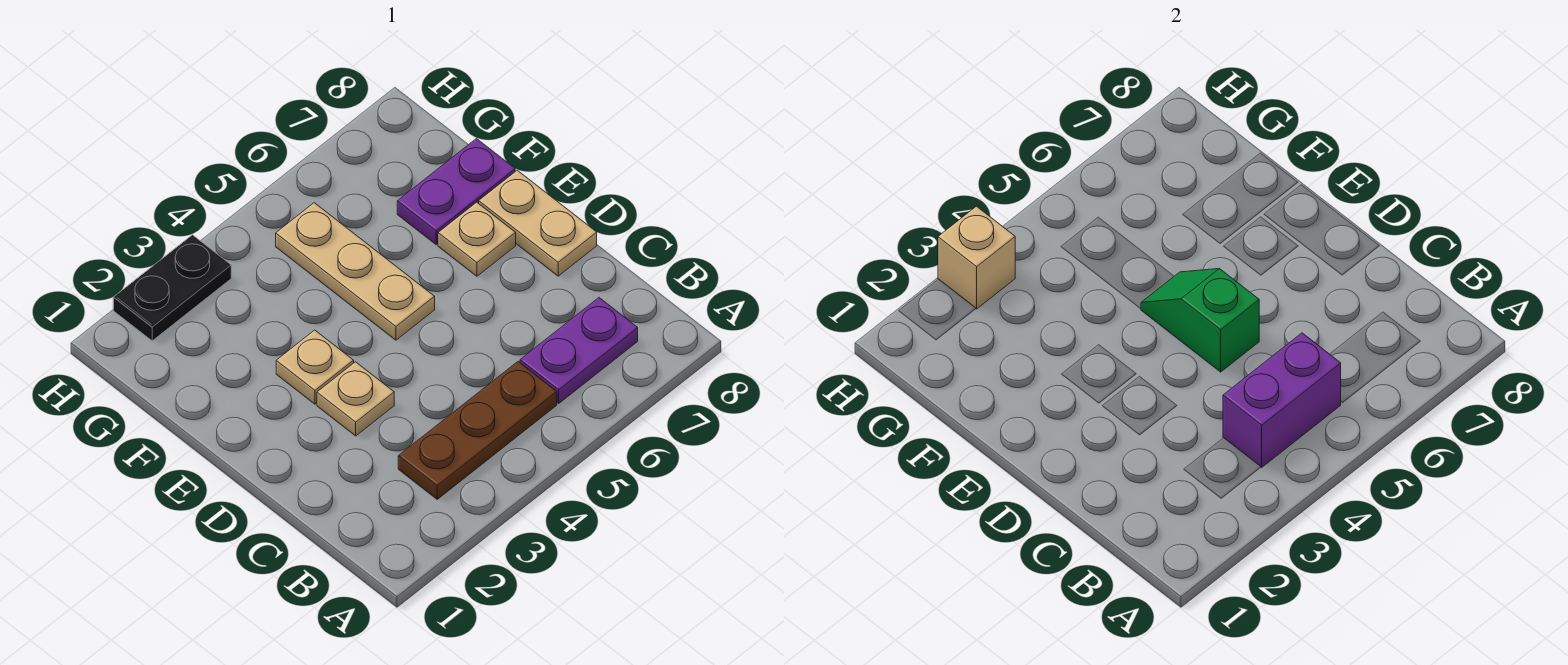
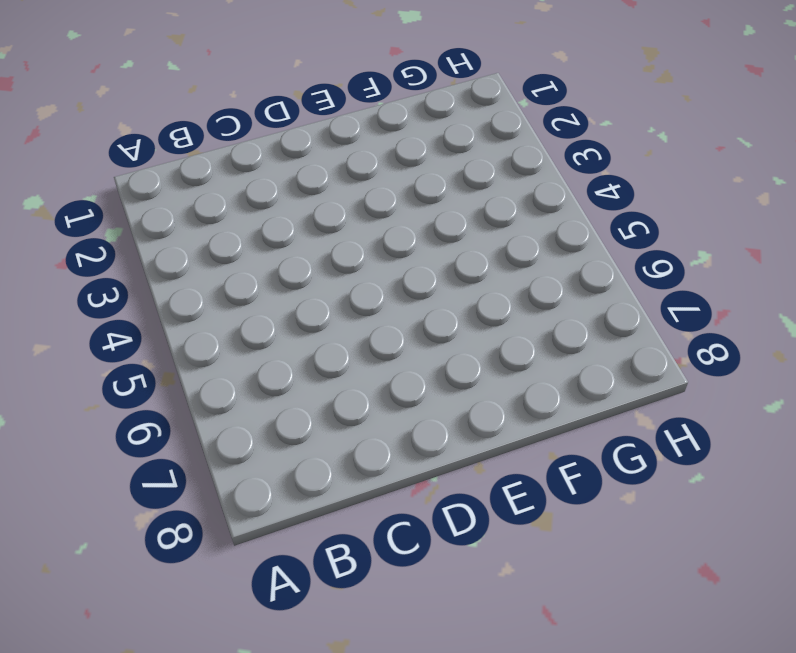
none -> brown 1x3 plate [398,362,557,499]
none -> purple 1x2 plate [520,298,638,403]
none -> tan 1x1 plate [317,362,394,436]

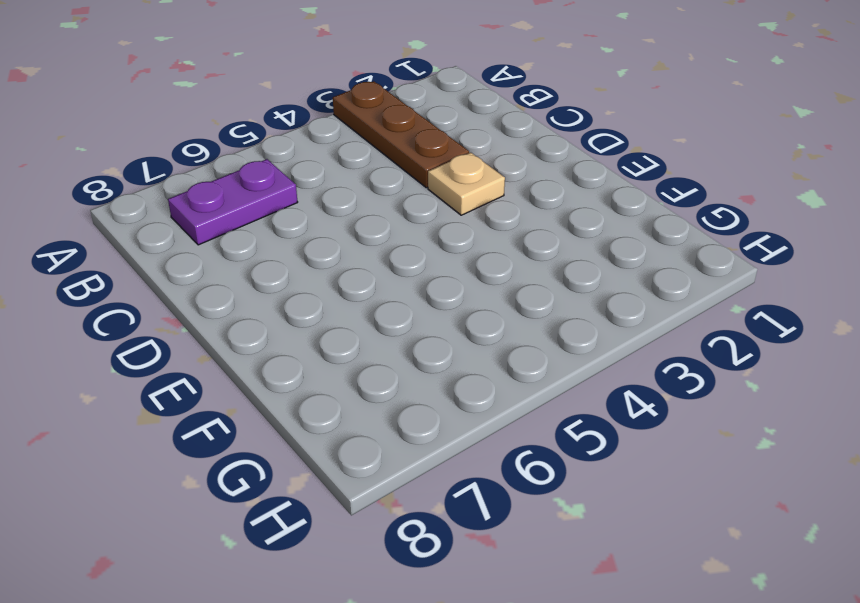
brown 1x3 plate [333,81,469,188] -> brown 1x3 plate turned to [398,362,557,499]
none -> tan 1x2 plate [479,170,597,276]
none -> tan 1x1 plate [276,330,354,404]
none -> tan 1x3 plate [276,203,435,340]

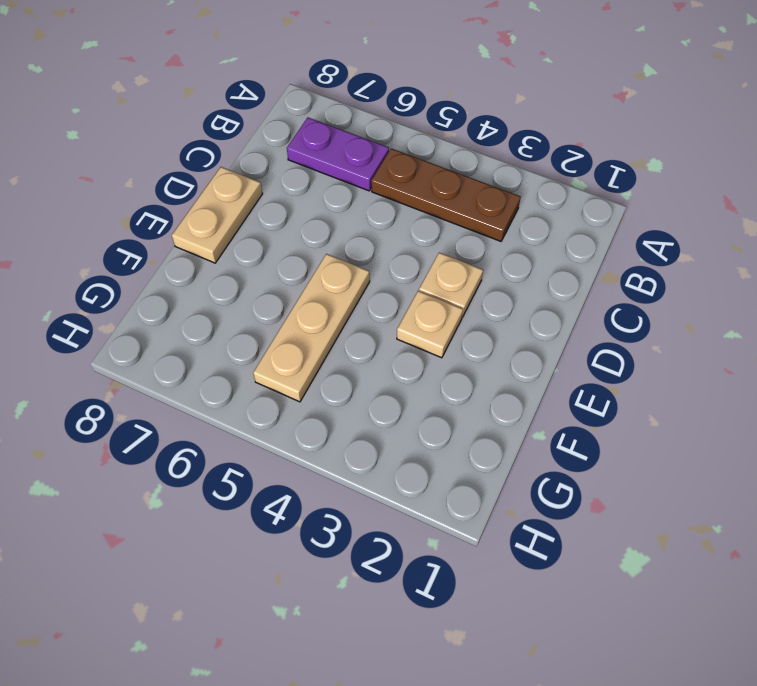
none -> tan 1x1 plate [438,202,516,276]
none -> purple 1x2 plate [397,139,515,244]
none -> black 1x2 plate [113,235,231,341]

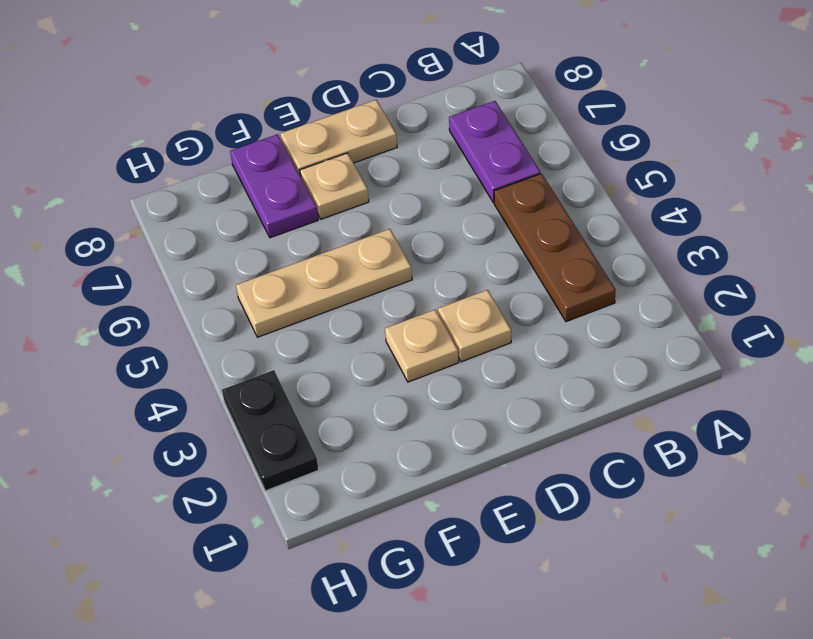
none -> purple 1x2 brick [1223,333,1341,467]
none -> green 1x2 slope [1141,268,1259,372]
none -> tan 1x1 brick [938,206,1015,309]

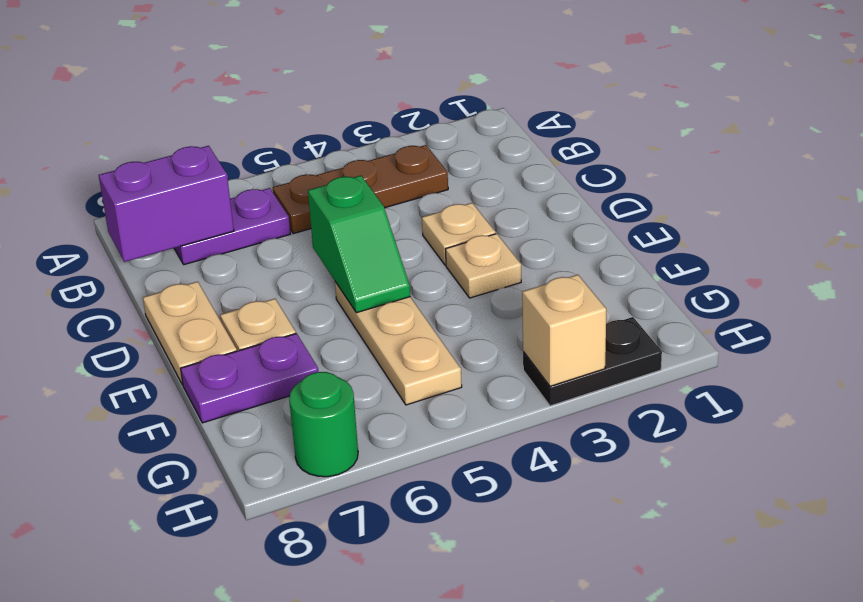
purple 1x2 brick [99,146,234,262] -> purple 1x2 brick moved to [1223,333,1341,467]
green 1x1 round brick [289,372,358,477] -> none

